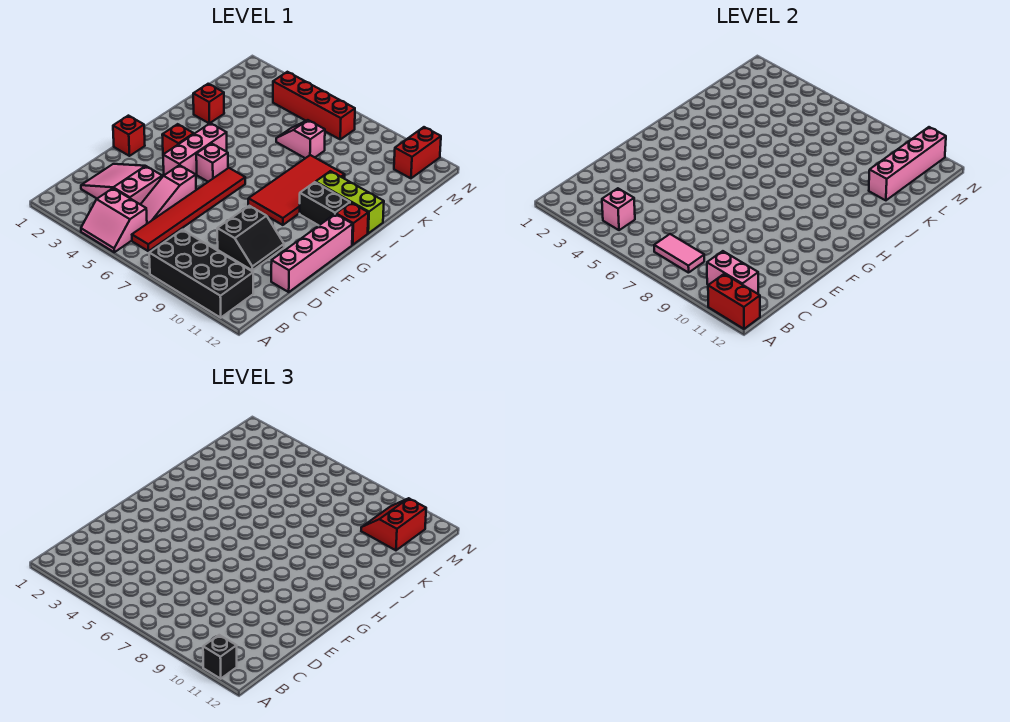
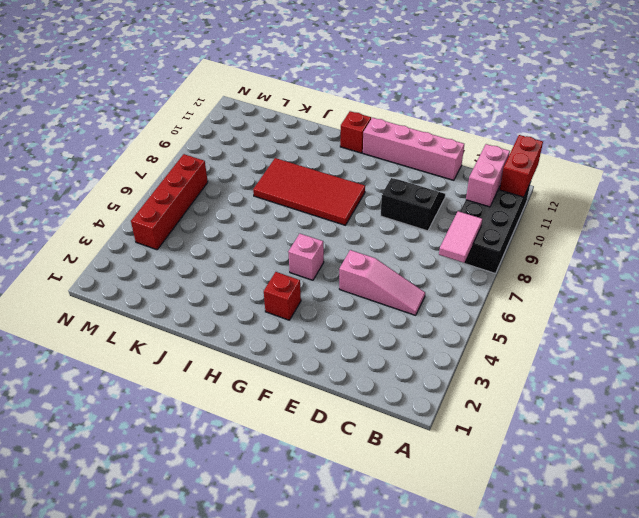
none -> pink 2x2 slope [81,188,147,252]
none -> red 1x6 tile [132,168,245,251]
none -> pink 2x3 slope [81,164,162,204]

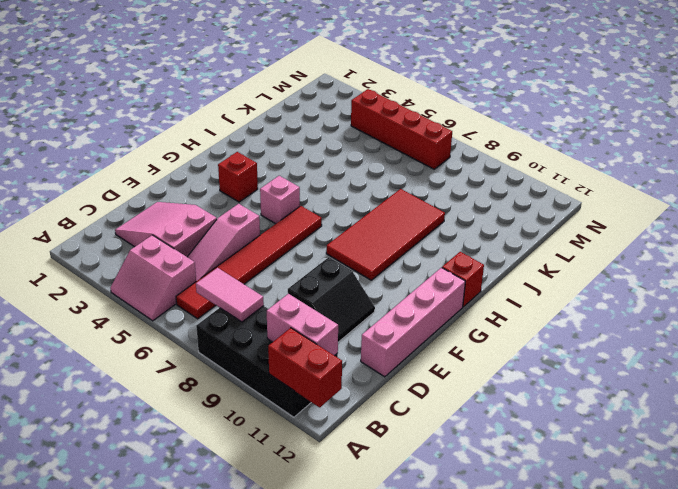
none -> red 1x1 brick [113,116,145,156]
none -> pink 1x3 brick [163,123,227,175]
none -> black 1x2 brick [300,182,350,225]

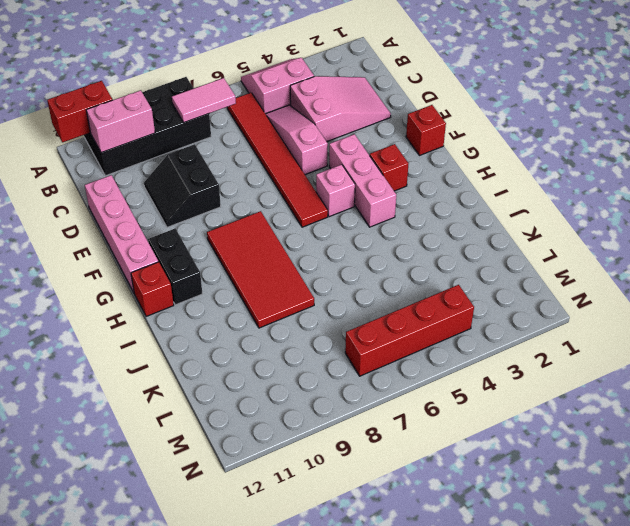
black 1x2 brick [148,229,202,305] -> black 1x2 brick turned to [300,182,350,225]
none -> lime 1x3 brick [316,171,384,233]
none -> red 1x1 brick [193,84,224,124]
none -> pink 1x2 slope [276,120,325,158]

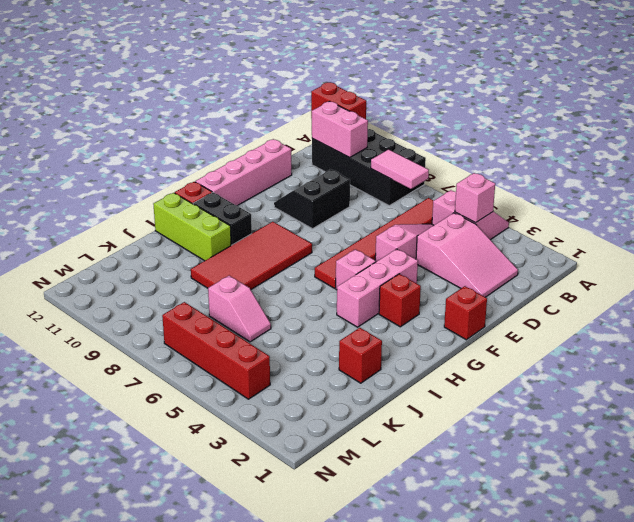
none -> red 1x2 brick [394,127,441,178]
none -> pink 1x4 brick [869,127,946,200]
none -> black 1x1 brick [203,635,237,679]

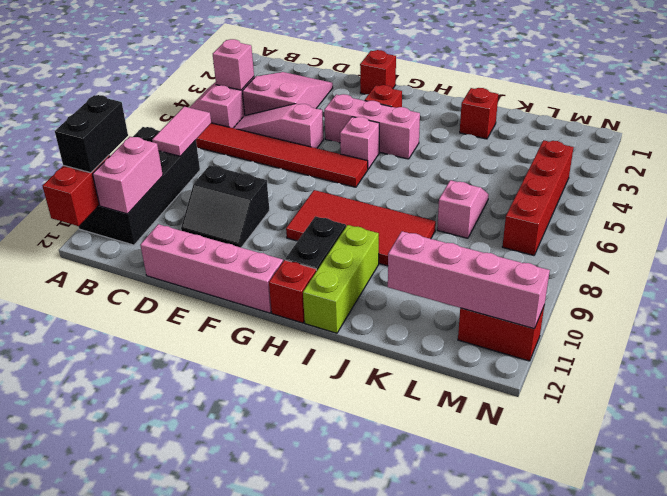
black 1x2 brick [55,95,128,173] -> black 1x1 brick [203,635,237,679]
none -> red 2x2 slope [361,498,426,550]

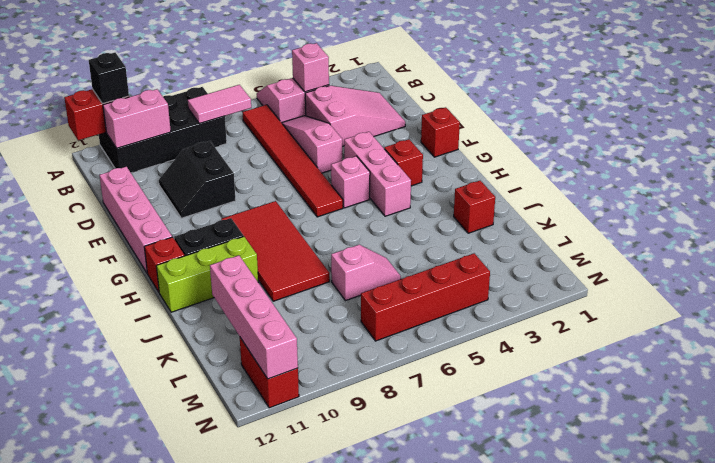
none -> red 2x2 slope [361,498,426,550]

